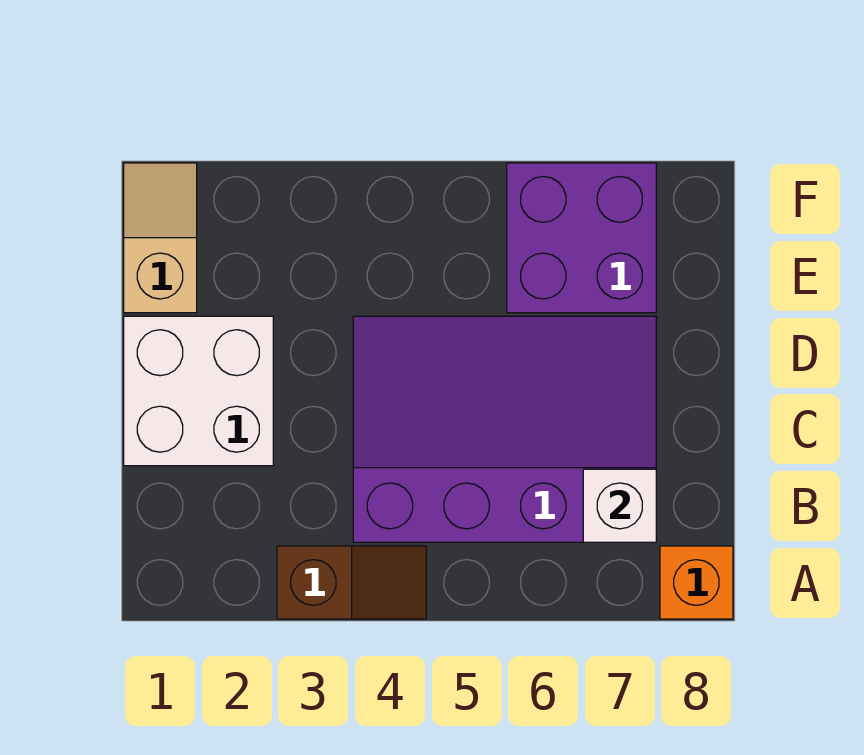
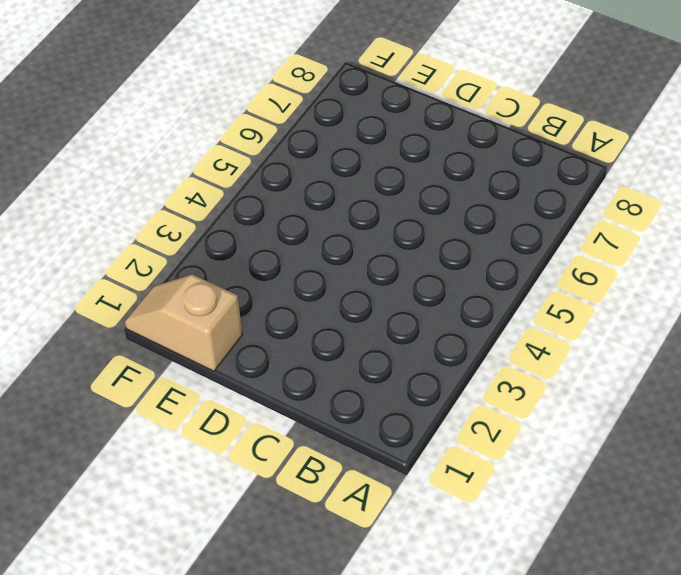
none -> brown 1x2 slope [277,546,426,619]
none -> orange 1x1 brick [660,546,733,619]

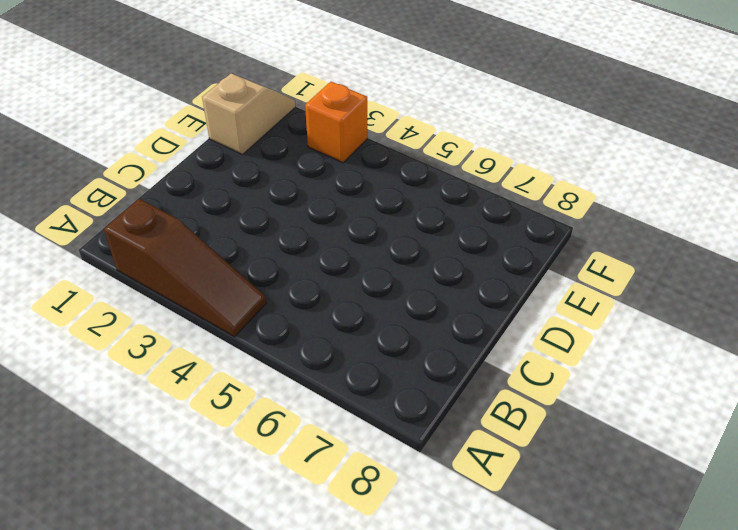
brown 1x3 slope [104,199,266,337] -> brown 1x2 slope [277,546,426,619]
orange 1x1 brick [305,82,367,163] -> orange 1x1 brick moved to [660,546,733,619]
none -> purple 3x4 slope [353,316,656,542]
none -> white 2x2 brick [124,316,273,466]

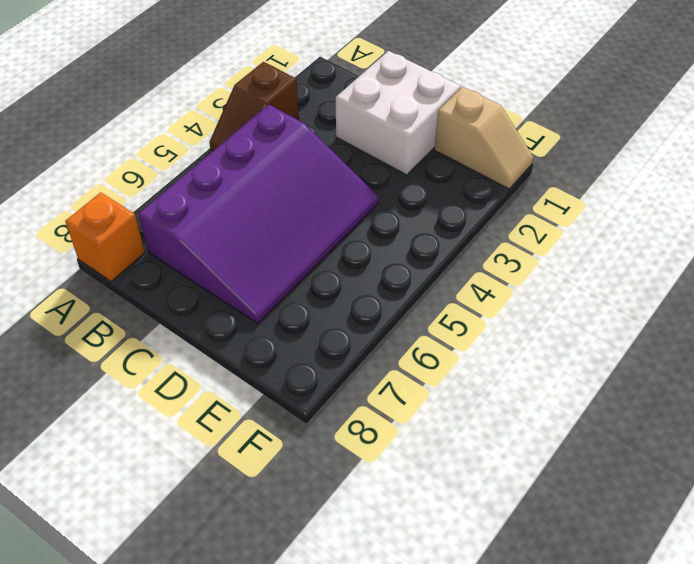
none -> purple 2x2 brick [507,163,656,313]
none -> white 1x1 brick [583,469,656,542]

